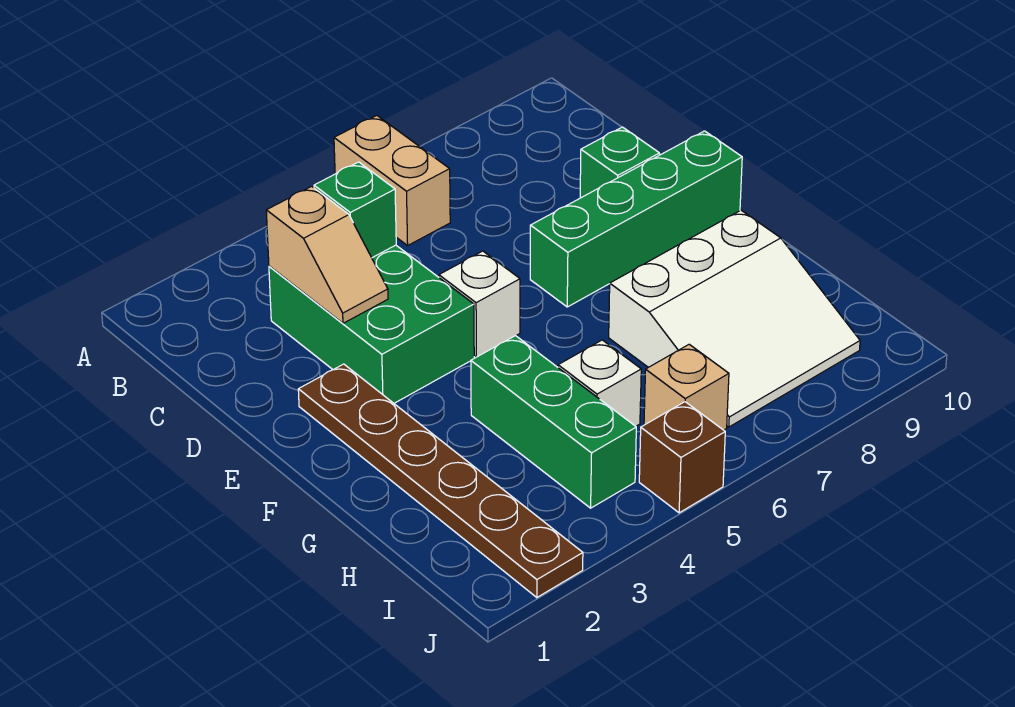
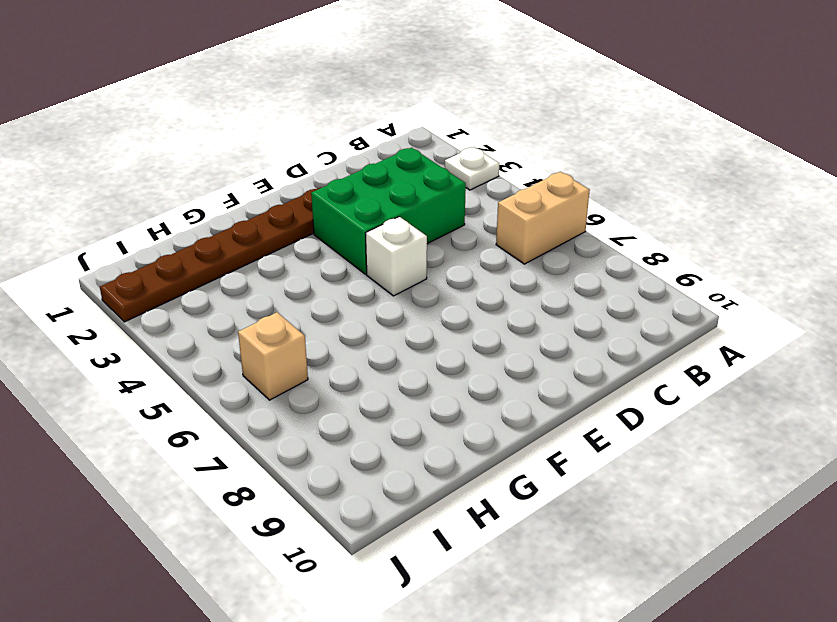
white 1x1 plate [445,147,499,190] -> none
none -> green 1x1 brick [580,127,659,198]
none -> green 1x4 brick [530,131,742,307]
none -> green 1x3 brick [471,336,636,508]

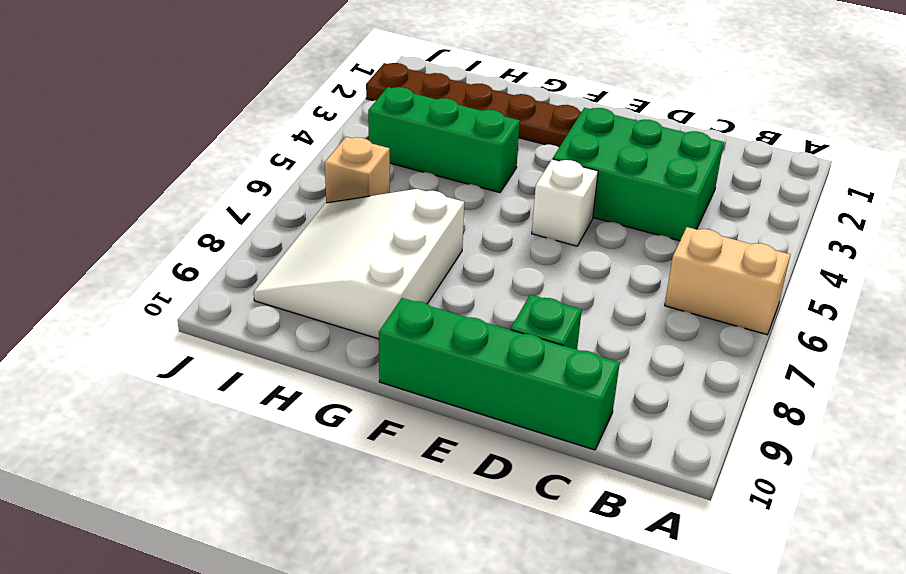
green 1x4 brick [379,298,620,450] -> green 1x4 brick turned to [530,131,742,307]
none -> white 1x1 brick [558,340,641,426]
none -> brown 1x1 brick [639,402,725,513]
none -> tan 1x2 slope [266,186,388,323]

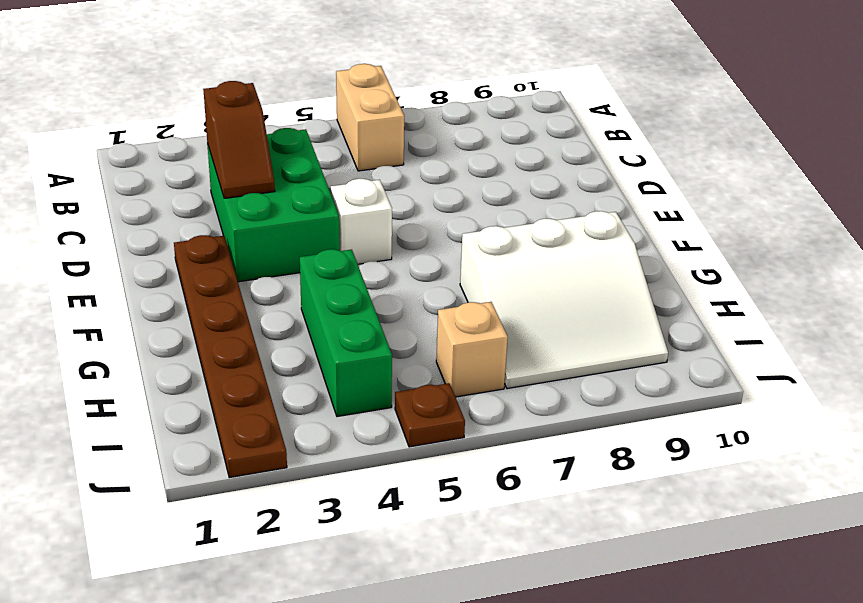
brown 1x2 slope [203,81,275,198] -> tan 1x2 slope [266,186,388,323]
brown 1x1 plate [395,383,465,447] -> brown 1x1 brick [639,402,725,513]
none -> green 1x1 brick [580,127,659,198]
none -> green 1x4 brick [530,131,742,307]
none -> white 1x1 brick [558,340,641,426]

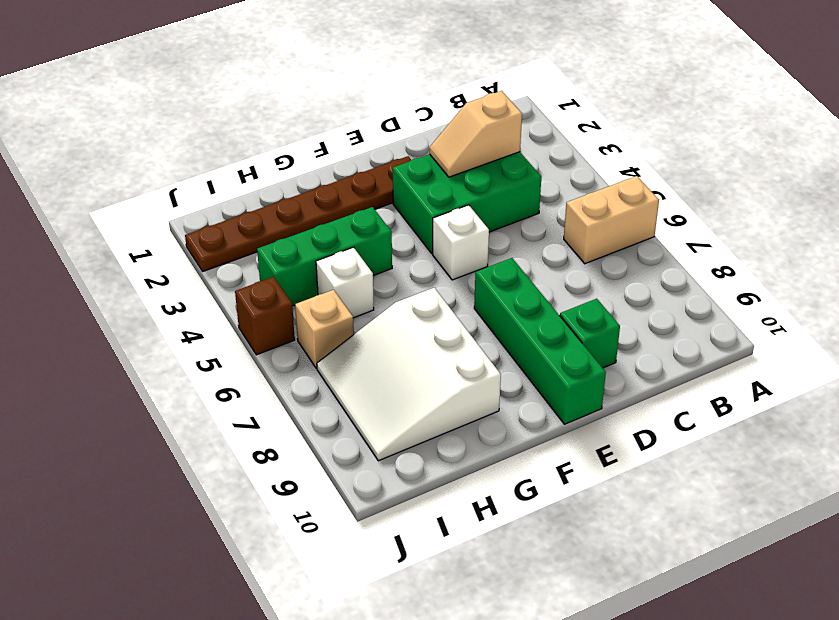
none -> green 1x1 brick [314,162,396,258]

